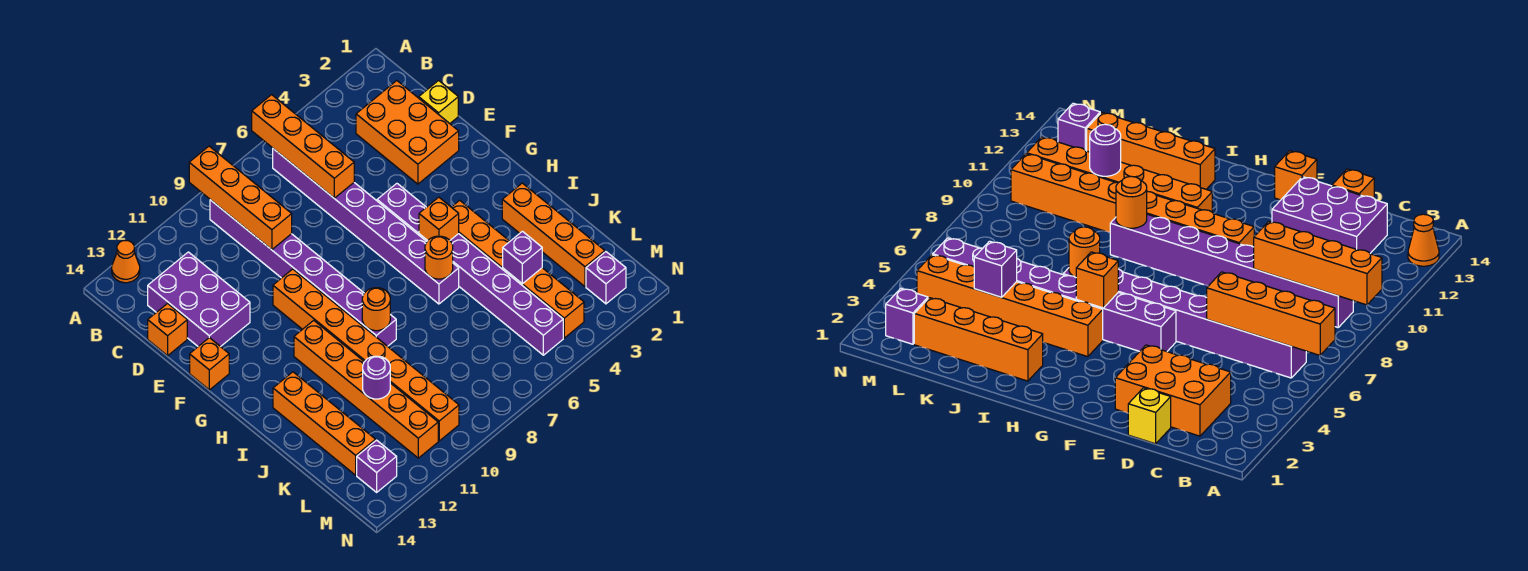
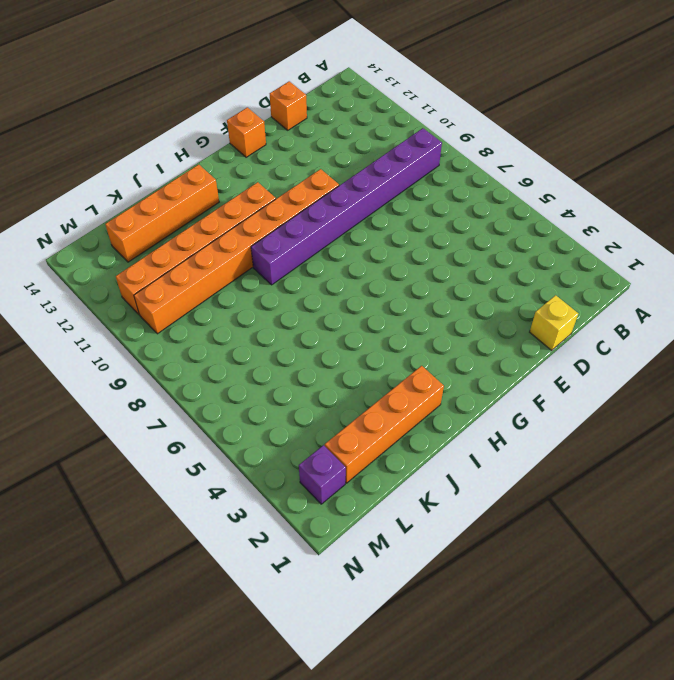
none -> orange 1x1 cone [112,241,140,283]
none -> purple 1x8 brick [273,149,459,304]
none -> orange 2x3 brick [356,81,459,184]

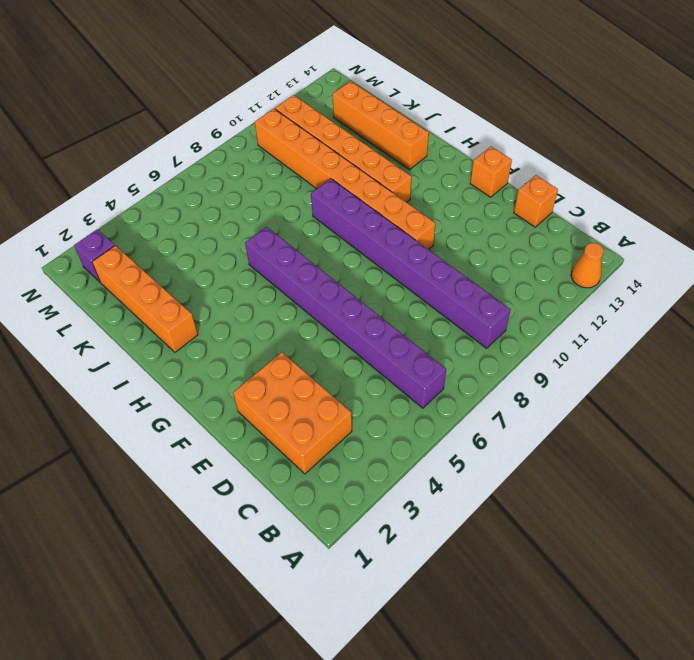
none -> purple 2x3 brick [148,252,250,347]
none -> yellow 1x1 brick [419,81,458,123]
none -> purple 1x8 brick [377,184,563,355]

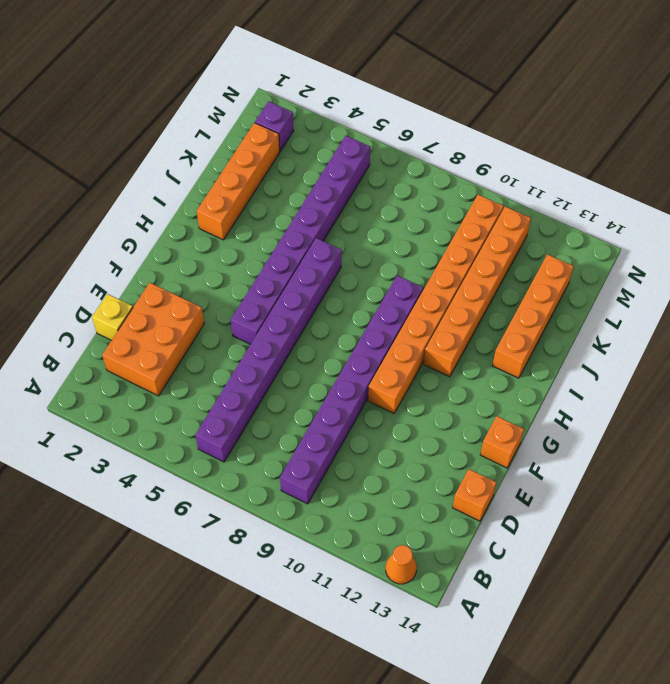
none -> purple 2x3 brick [148,252,250,347]
none -> orange 1x6 brick [452,200,584,338]
none -> purple 1x1 brick [357,440,397,492]

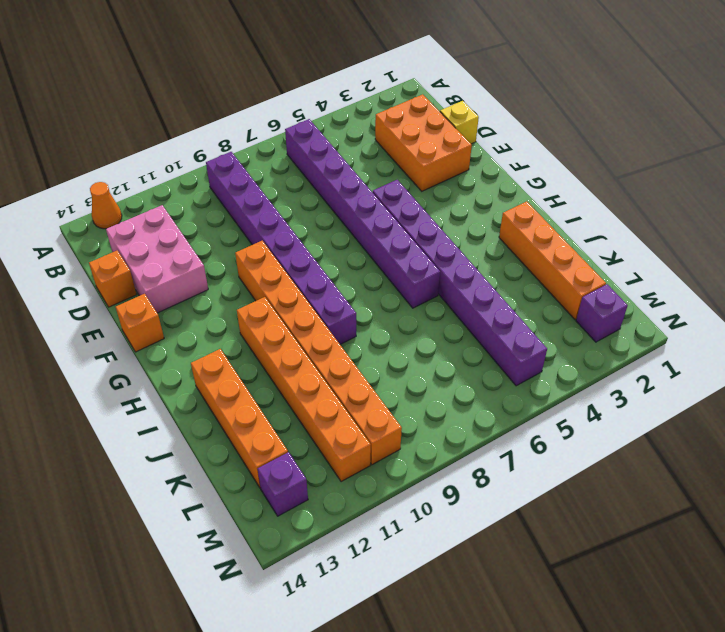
pink 2x3 brick [106,205,208,313] -> purple 2x3 brick [148,252,250,347]
none -> orange 1x6 brick [452,200,584,338]
none -> orange 1x4 brick [252,95,354,198]
none -> orange 1x4 brick [189,146,292,250]

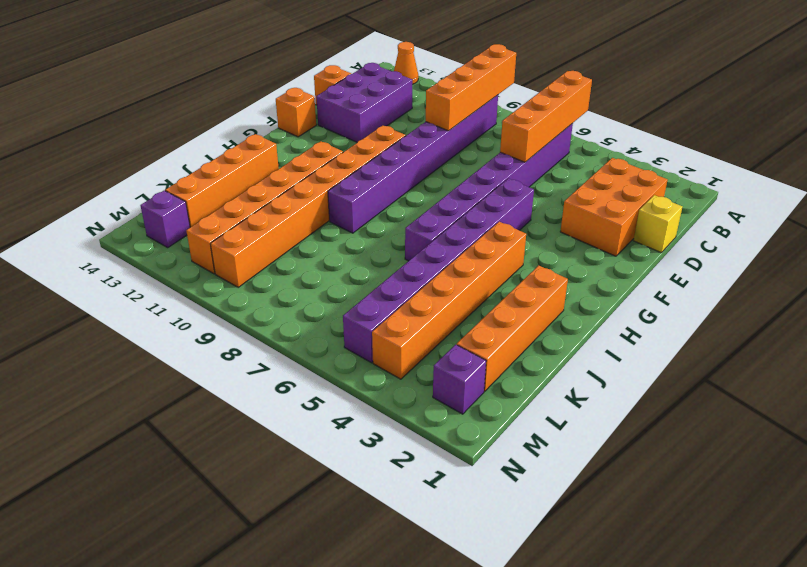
none -> orange 1x1 brick [419,197,459,241]
none -> orange 1x1 round brick [425,236,453,279]
none -> orange 1x1 round brick [362,288,390,331]

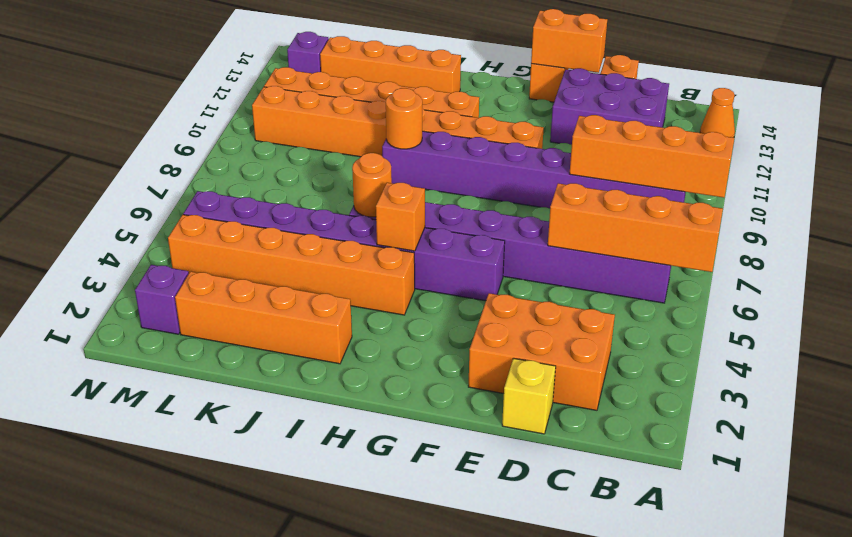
orange 1x2 brick [531,9,607,73] -> none
none -> purple 1x1 brick [503,231,542,284]
none -> purple 1x1 round brick [363,356,390,399]

